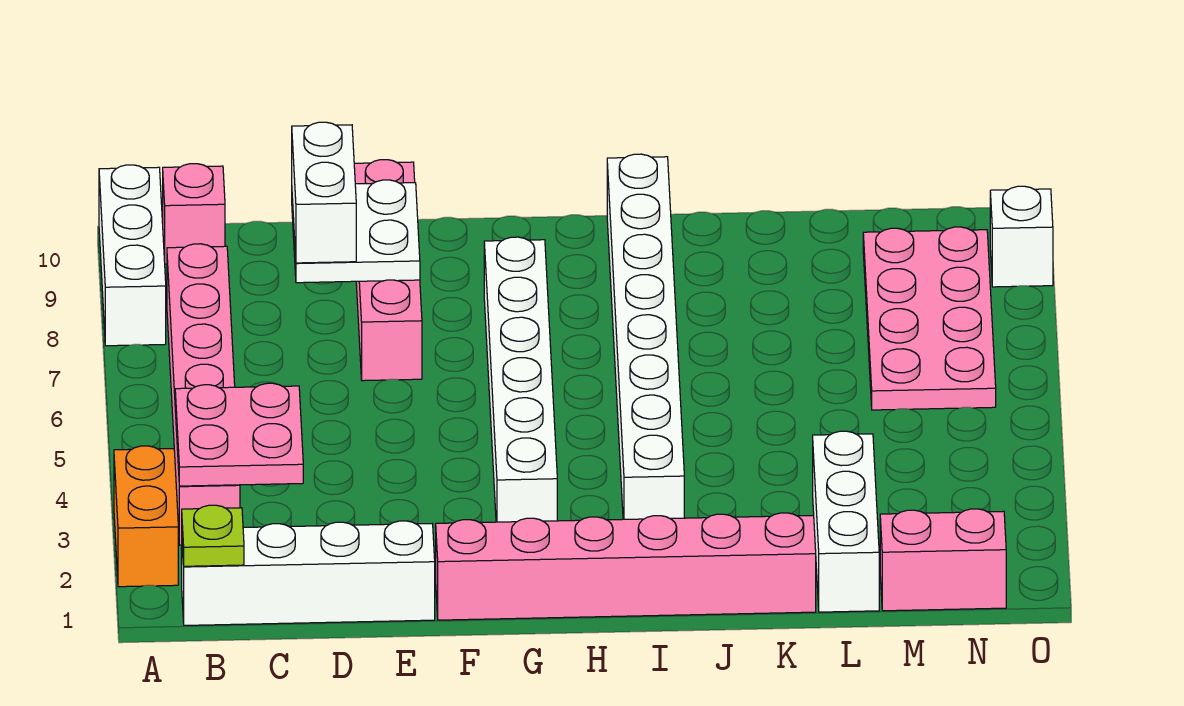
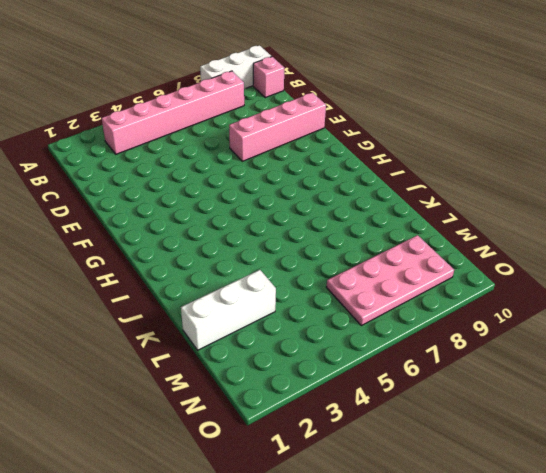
none -> orange 1x2 brick [114,446,178,587]
none -> white 1x4 brick [182,521,435,625]
none -> pink 1x6 brick [436,513,816,620]

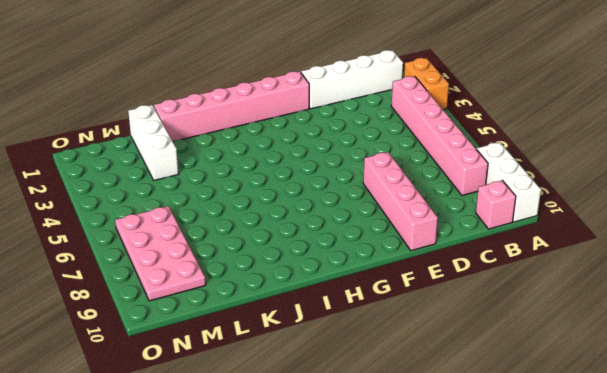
none -> white 1x6 brick [484,237,557,522]
none -> white 1x8 brick [607,154,684,519]
none -> pink 1x2 brick [880,509,1006,611]

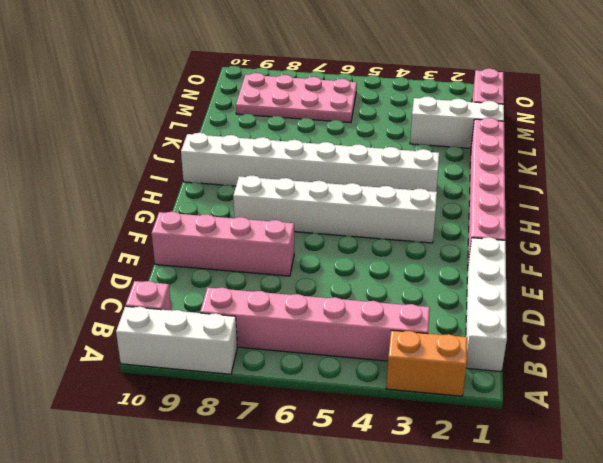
none -> white 1x1 brick [990,186,1053,287]
none -> lime 1x1 plate [182,505,244,566]
none -> pink 2x2 plate [175,383,303,486]

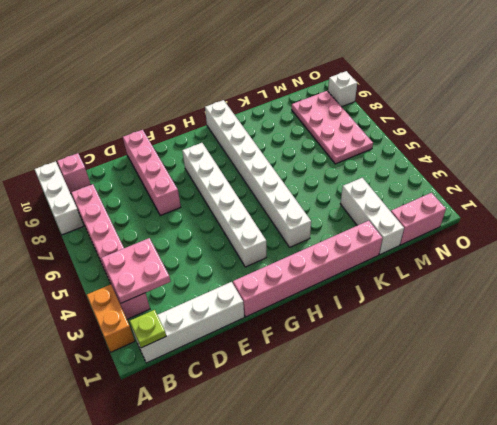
none -> white 2x2 plate [292,180,420,283]
none -> white 1x2 brick [292,122,356,263]

